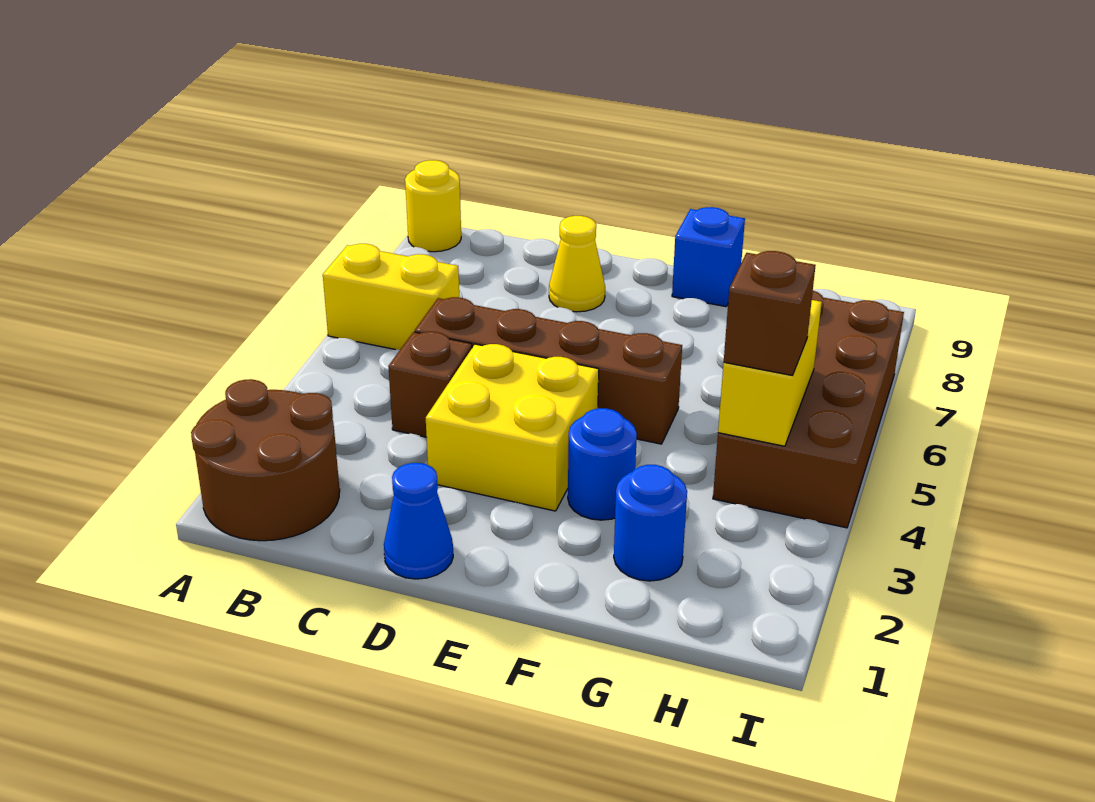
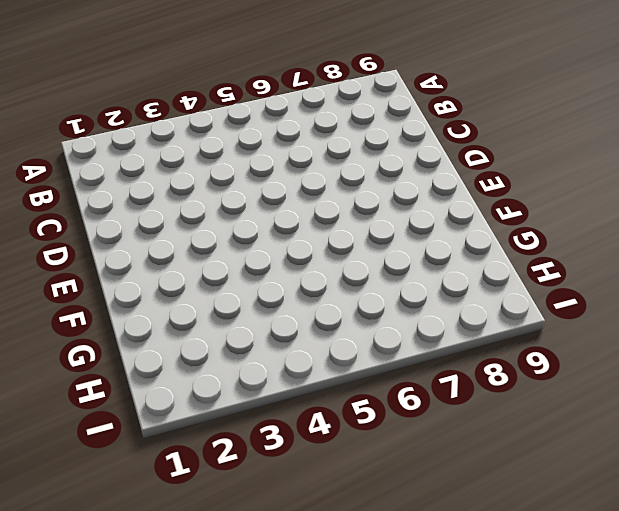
none -> brown 2x2 round brick [191,379,340,541]
none -> yellow 1x2 brick [323,244,459,350]
none -> yellow 1x1 round brick [405,160,461,252]

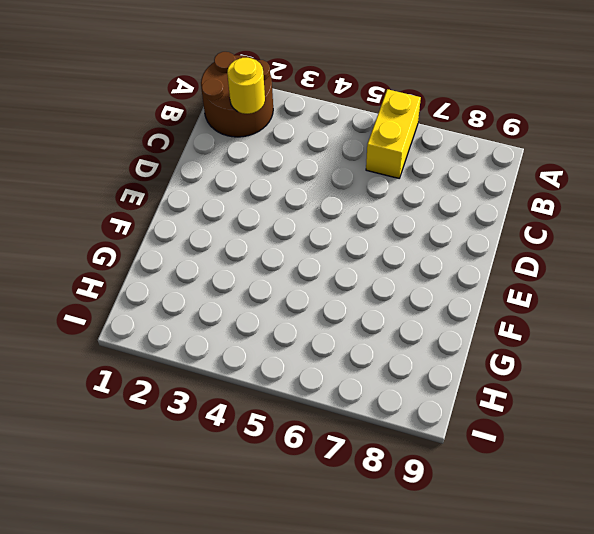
yellow 1x1 round brick [227,58,265,114] -> yellow 1x1 round brick moved to [405,160,461,252]
none -> brown 1x1 brick [388,332,472,437]
none -> brown 1x4 brick [415,297,682,444]
none -> blue 1x1 cone [384,463,453,579]

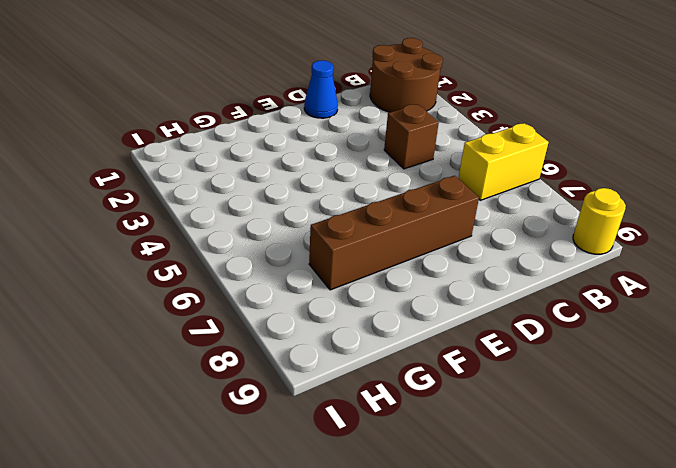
brown 1x4 brick [309,176,479,290] -> brown 1x4 brick moved to [415,297,682,444]
none -> yellow 2x2 brick [426,344,599,511]
none -> yellow 1x1 cone [549,216,605,312]
none -> blue 1x1 round brick [568,408,637,520]

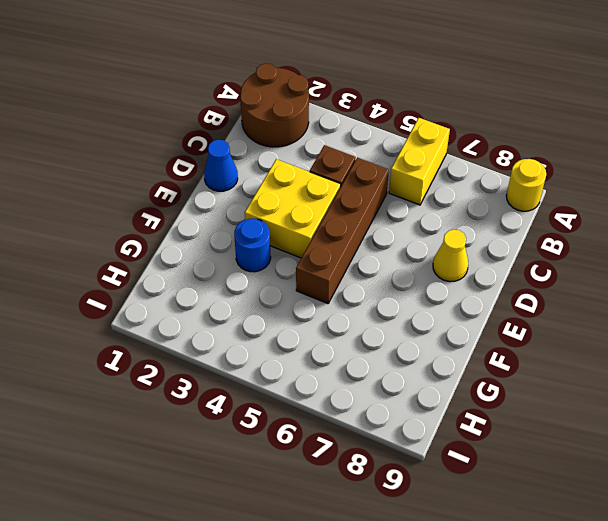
none -> blue 1x1 brick [672,207,745,307]
none -> blue 1x1 round brick [614,465,687,581]
none -> brown 2x4 brick [713,291,904,528]

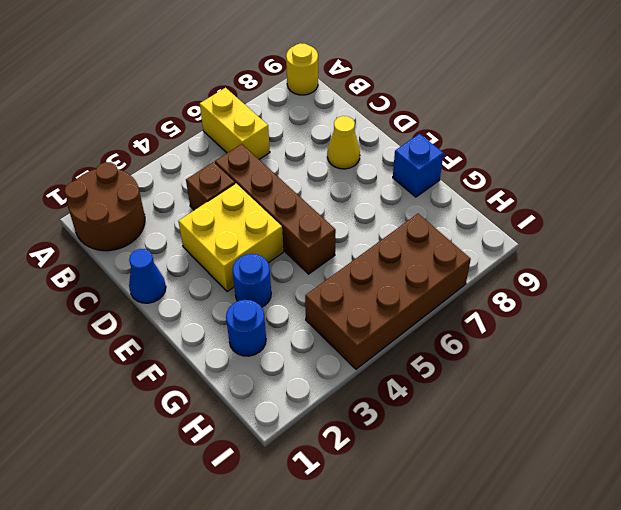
none -> yellow 1x2 brick [718,300,822,446]
none -> brown 1x1 brick [724,251,816,376]

